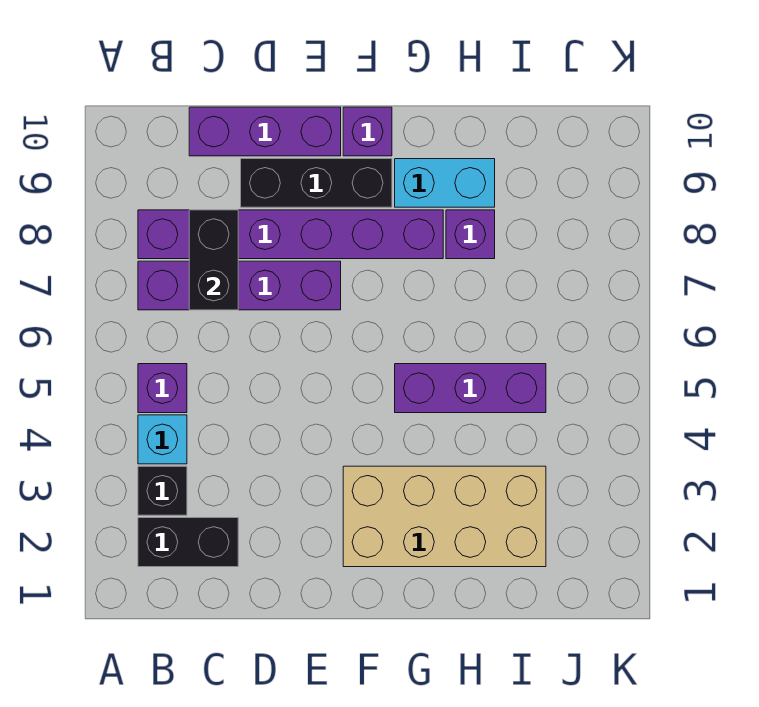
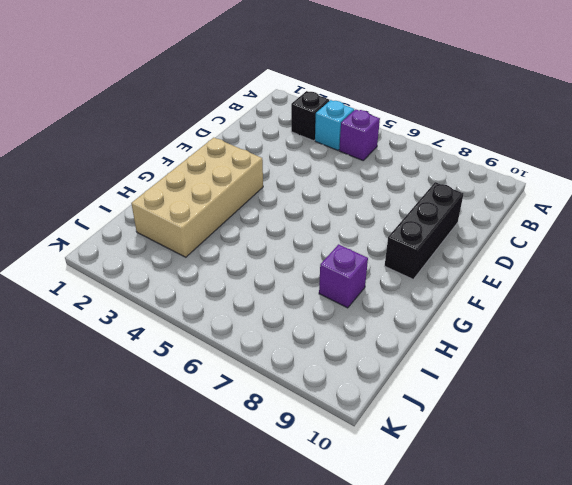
none -> black 1x2 brick [138,518,238,567]
none -> purple 1x4 brick [138,261,341,310]
none -> purple 1x6 brick [138,210,443,259]

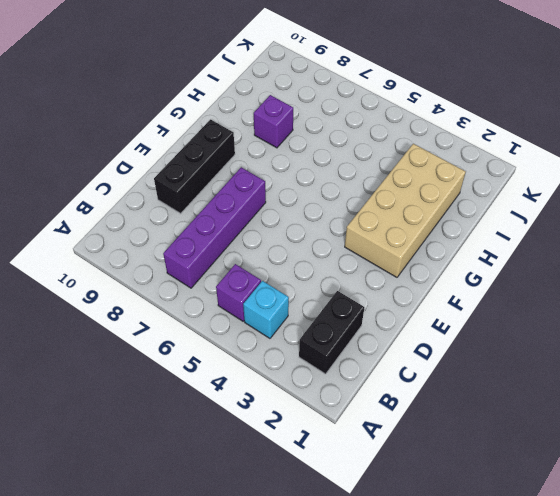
none -> black 1x1 brick [138,466,187,515]
none -> purple 1x6 brick [138,210,443,259]
none -> purple 1x3 brick [189,107,341,156]

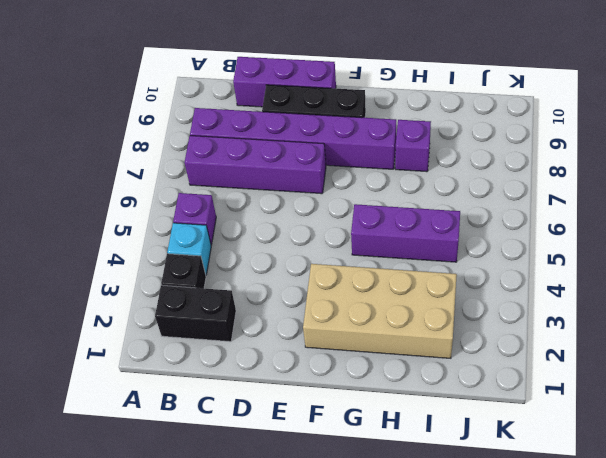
none -> purple 1x1 brick [343,107,392,156]
none -> cyan 1x2 brick [395,159,495,207]
none -> black 1x2 brick [189,210,238,310]

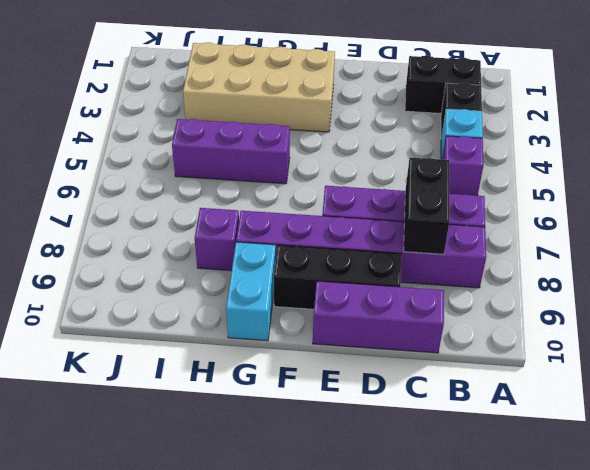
cyan 1x2 brick [226,242,276,341] -> cyan 1x2 brick turned to [395,159,495,207]
none -> purple 1x1 brick [343,107,392,156]

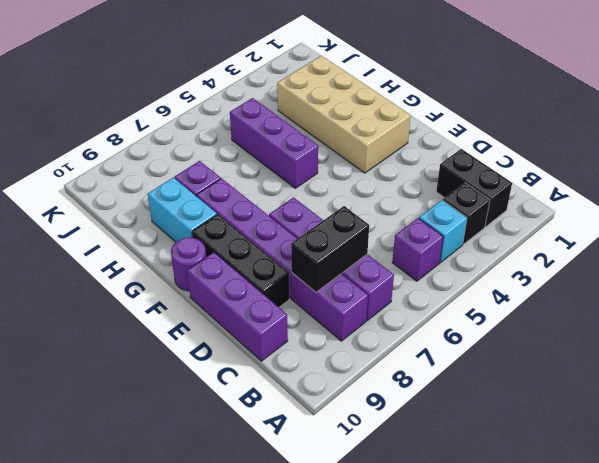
purple 1x1 round brick [171,238,206,291] -> purple 1x1 brick [343,107,392,156]

